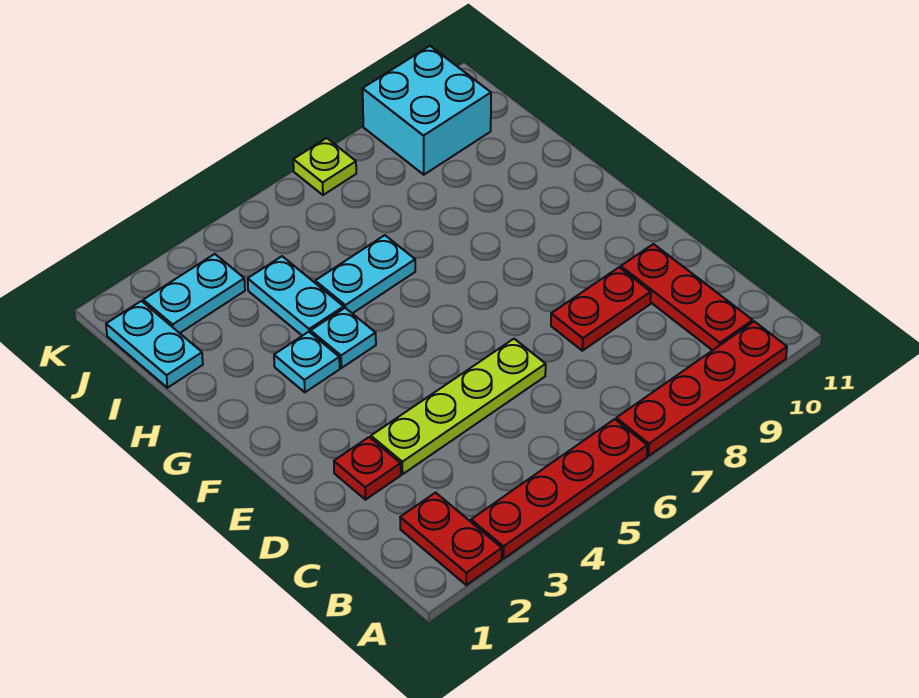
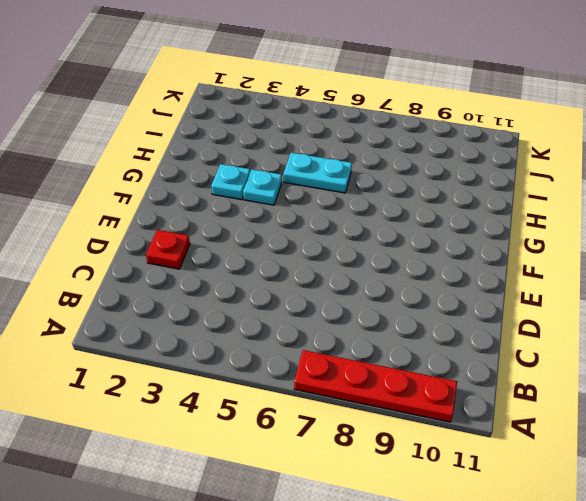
none -> red 1x2 plate [400,493,502,585]
none -> red 1x4 plate [471,419,647,559]
none -> red 1x3 plate [621,244,753,350]

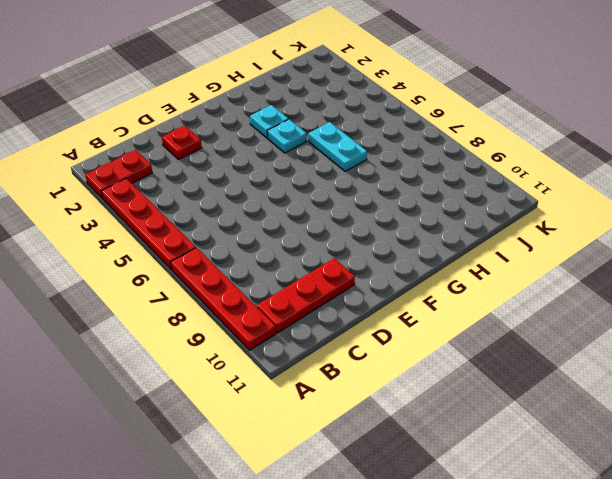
none -> lime 1x4 plate [371,339,546,474]
none -> red 1x2 plate [551,267,651,351]
none -> cyan 1x2 plate [248,256,344,336]

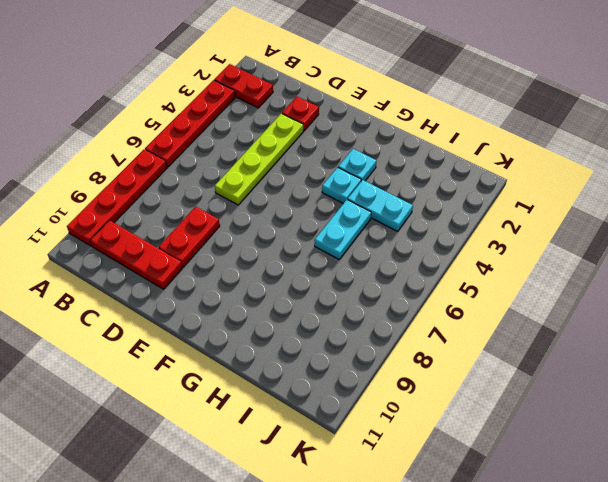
none -> cyan 1x2 plate [106,301,203,388]
none -> cyan 1x2 plate [143,254,245,333]
none -> cyan 2x2 brick [363,46,491,175]

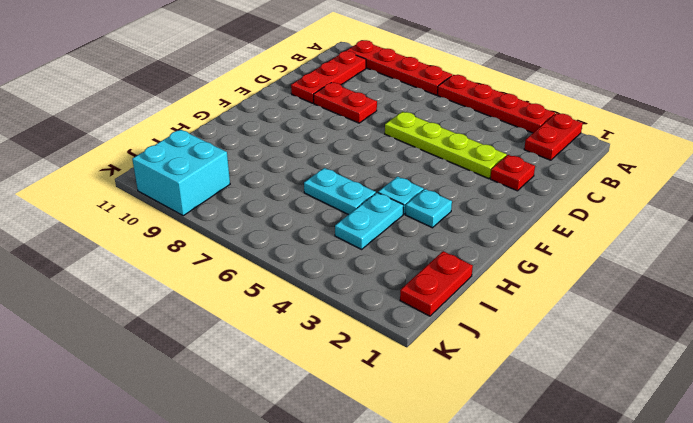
red 1x2 plate [400,251,473,316] -> cyan 1x2 plate [106,301,203,388]
none -> cyan 1x2 plate [143,254,245,333]
none -> lime 1x1 plate [293,138,356,195]

